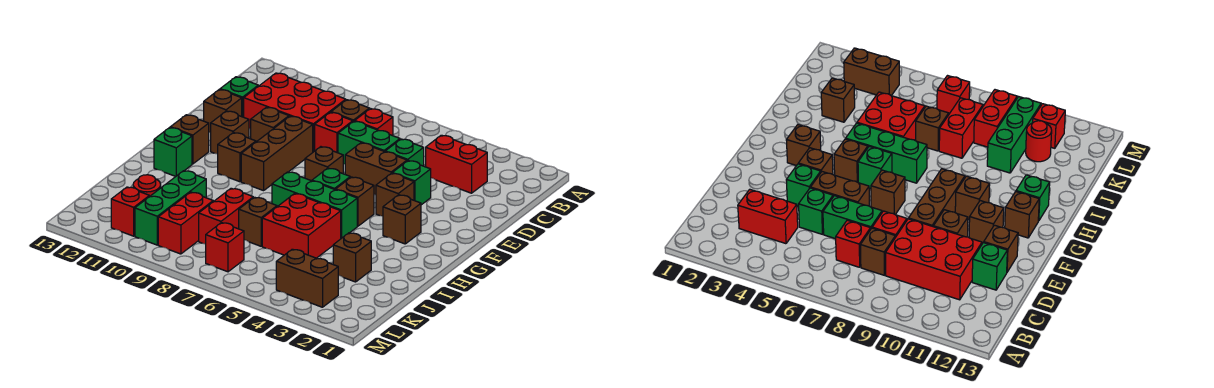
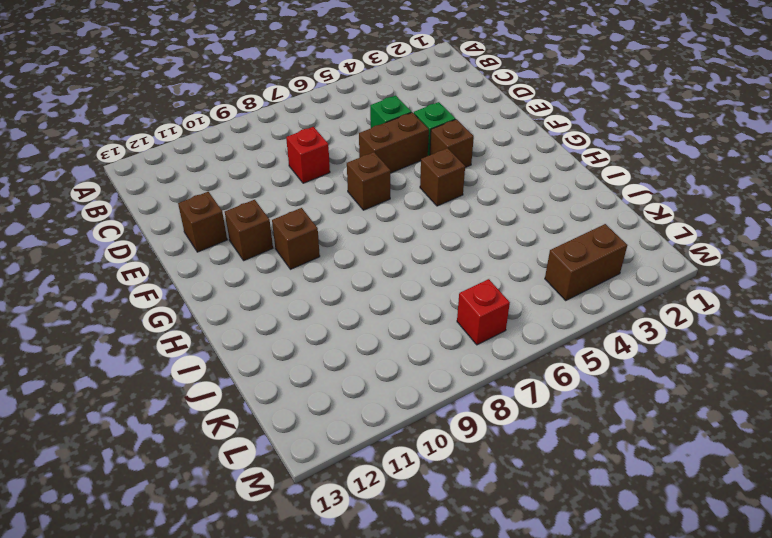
none -> red 1x2 brick [426,135,487,193]
none -> red 1x1 brick [355,109,393,136]
none -> brown 1x1 brick [331,100,369,121]
none -> red 2x3 brick [244,73,346,152]

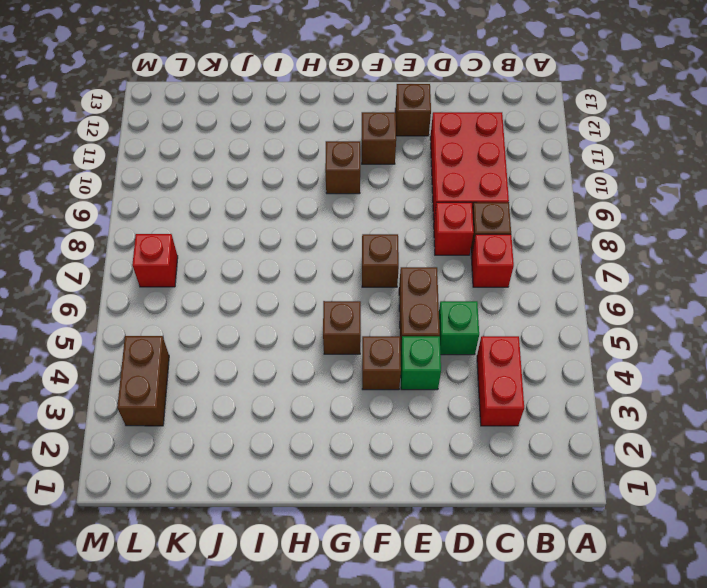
none -> green 1x2 brick [338,121,400,164]
none -> green 1x1 brick [220,77,258,117]
none -> brown 1x3 brick [241,116,313,191]
none -> brown 1x1 brick [251,107,289,142]

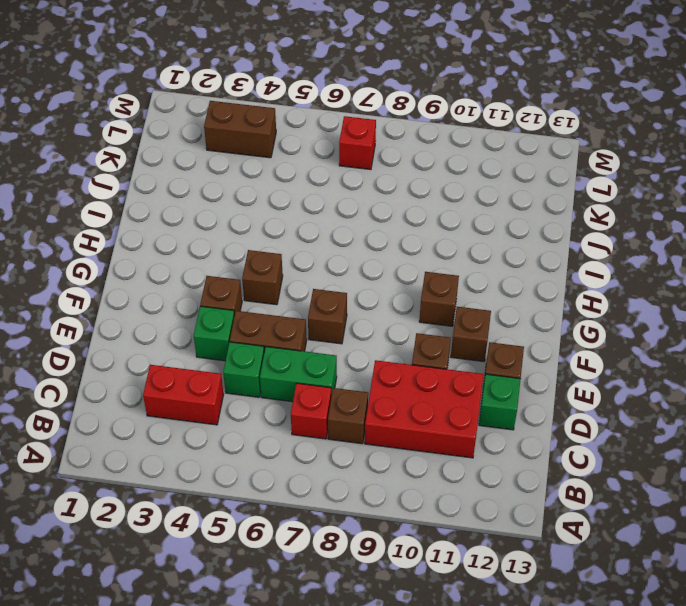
none -> red 1x1 brick [315,112,353,153]
none -> brown 1x3 brick [241,116,313,191]
none -> brown 1x1 brick [383,195,421,244]
none -> green 1x1 brick [312,168,350,190]

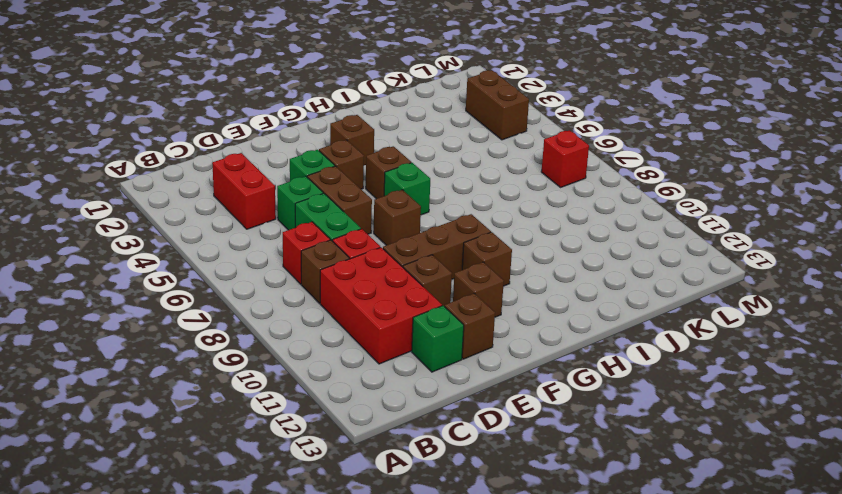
none -> brown 1x1 brick [170,115,209,164]
none -> green 1x3 brick [272,172,357,238]
none -> green 1x1 brick [154,127,192,177]
none -> red 2x2 brick [262,194,341,258]

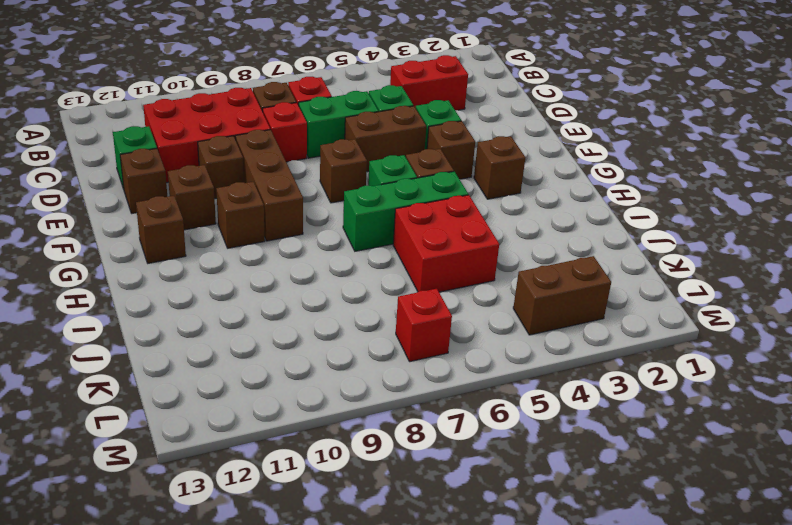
none -> green 1x1 brick [154,127,192,177]
none -> brown 1x1 brick [333,233,371,282]
none -> brown 1x1 brick [239,197,277,246]
none -> red 1x2 brick [199,188,253,244]

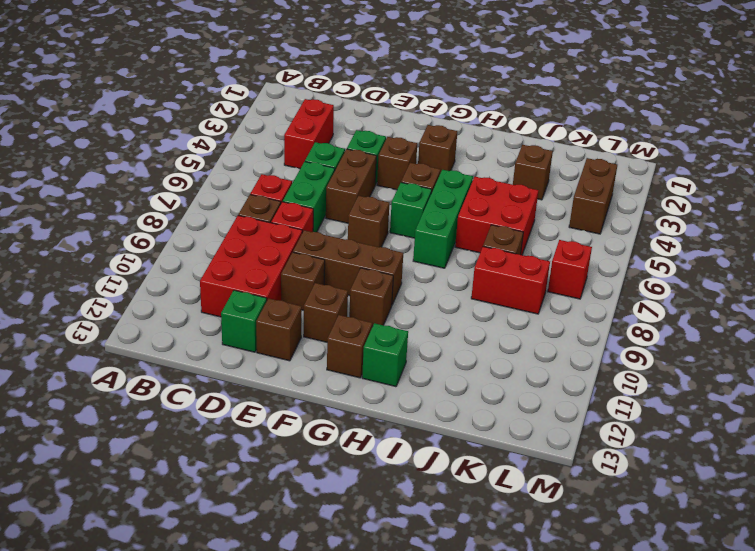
none -> green 1x3 brick [135,171,206,245]
none -> red 1x2 brick [158,192,213,254]
none -> red 1x1 round brick [133,175,161,197]
none -> red 1x1 brick [111,187,149,236]

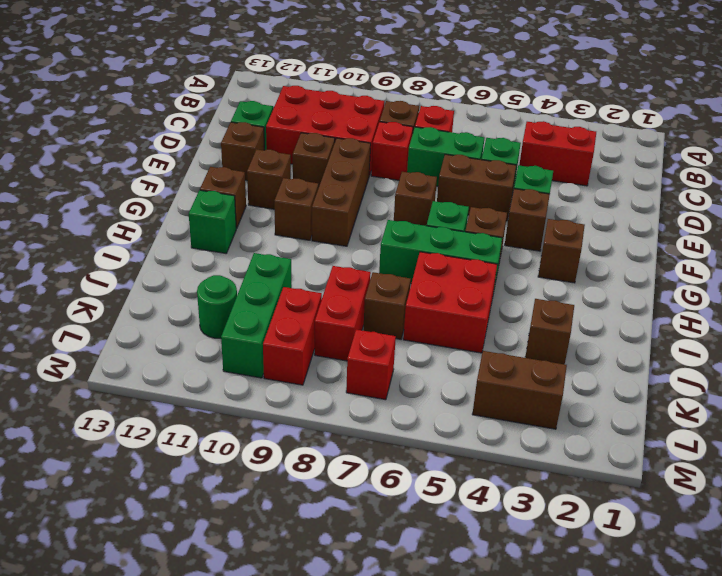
green 1x1 round brick [197,275,237,338] -> red 1x1 round brick [133,175,161,197]
none -> red 1x1 brick [111,187,149,236]

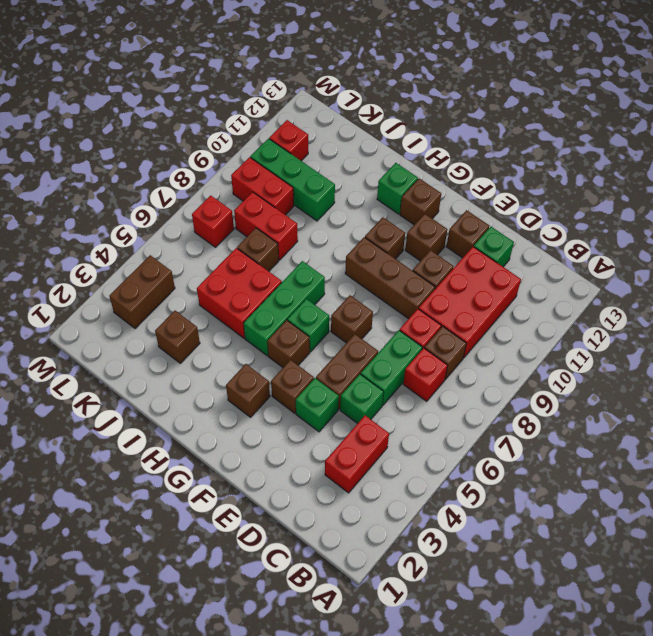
none -> red 1x1 round brick [133,175,161,197]

